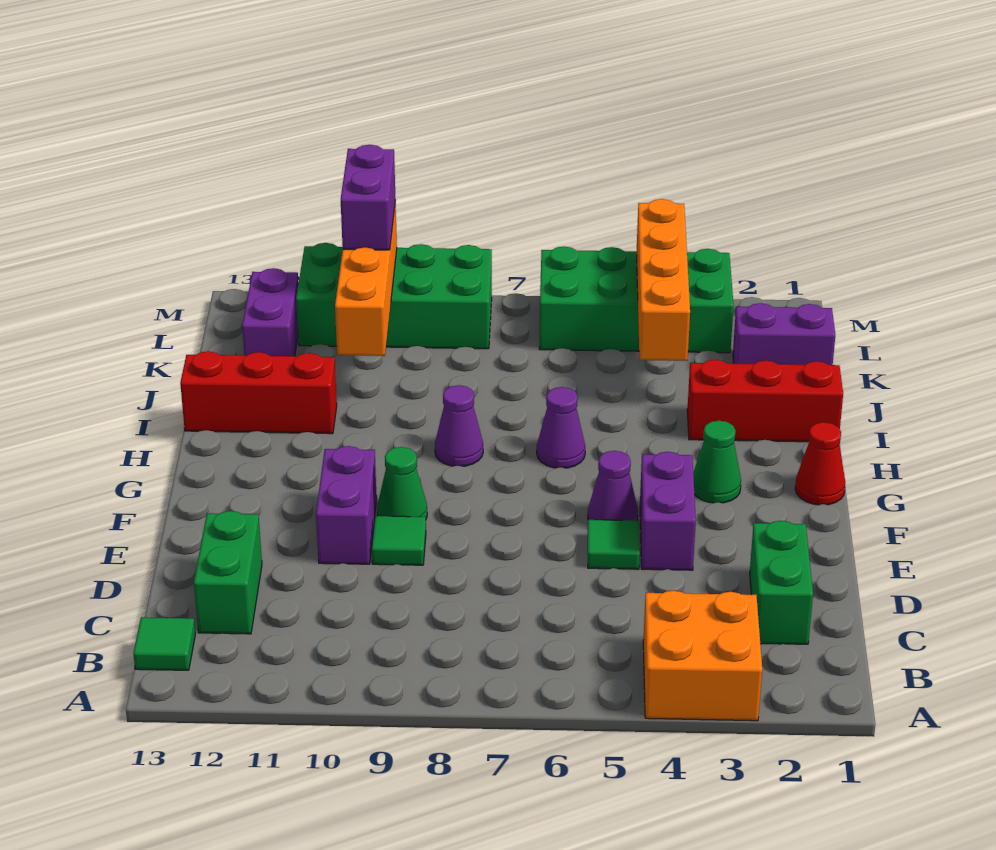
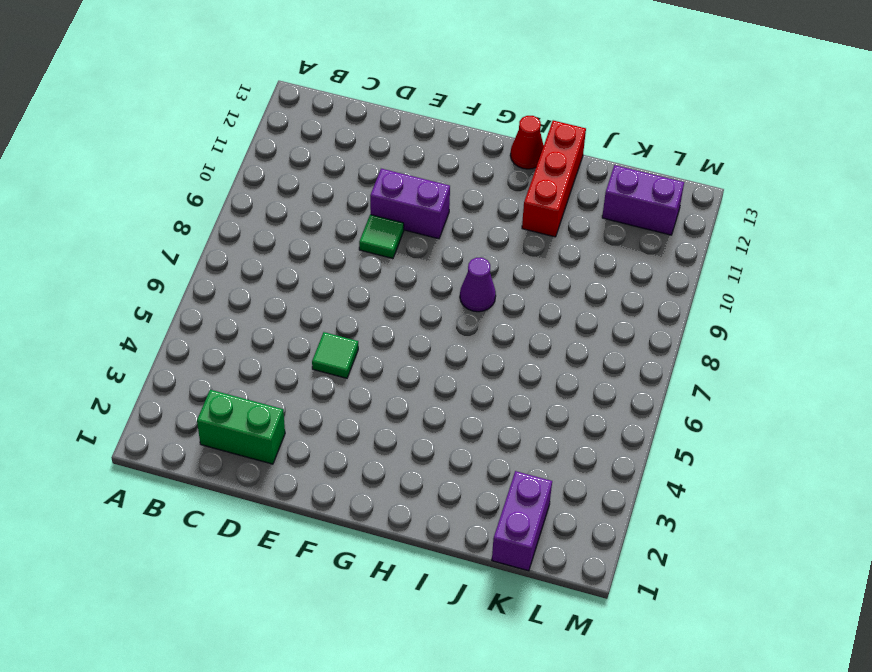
red 1x1 cone [510,116,544,169] -> red 1x1 cone moved to [795,422,845,505]
none -> orange 2x2 brick [643,591,762,721]
none -> green 1x1 tile [133,617,195,670]
none -> green 1x2 brick [194,511,262,634]

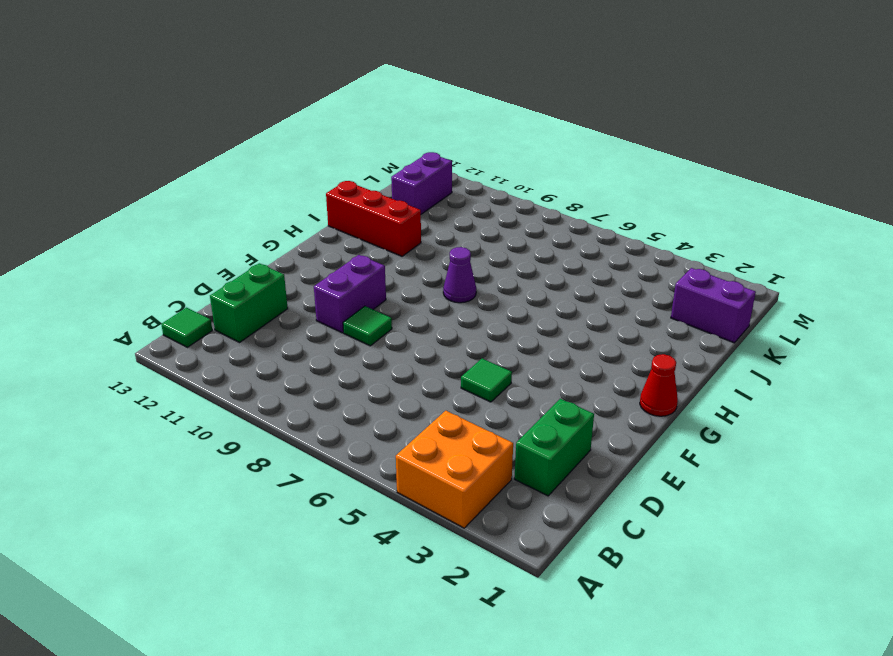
none -> purple 1x2 brick [640,452,696,570]
none -> purple 1x1 cone [588,451,638,521]
none -> green 1x1 cone [377,447,427,518]

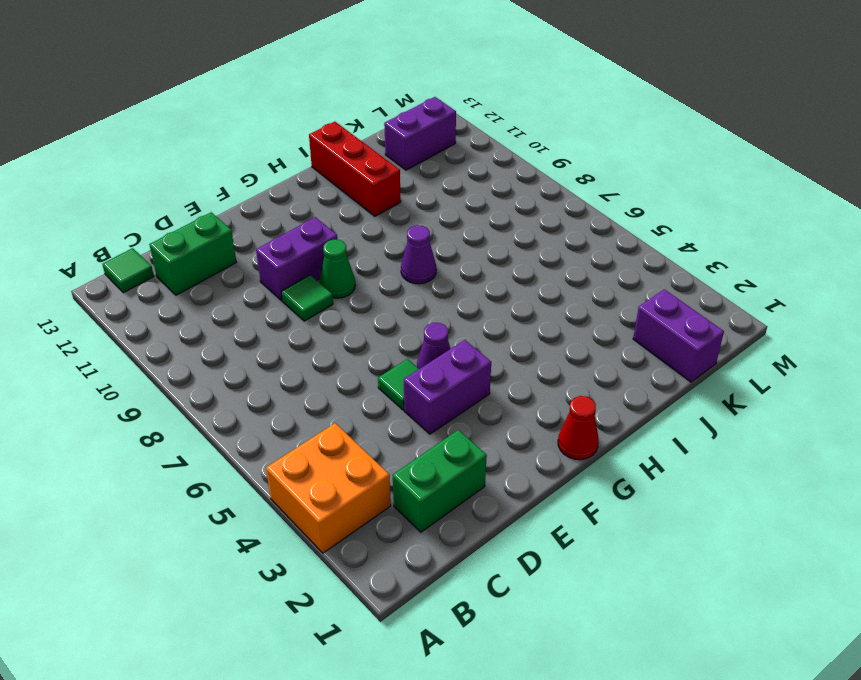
none -> green 1x1 cone [693,421,741,503]
none -> purple 1x1 cone [537,387,585,468]
none -> red 1x3 brick [687,360,843,442]

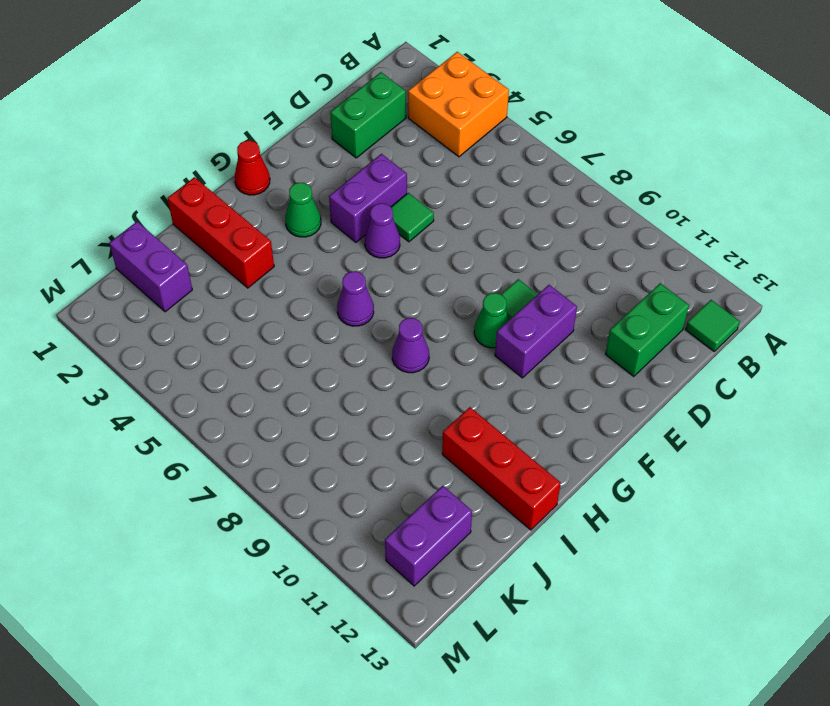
none -> green 2x4 brick [539,246,734,353]
none -> green 2x4 brick [296,243,492,349]
none -> orange 1x4 brick [637,199,690,361]

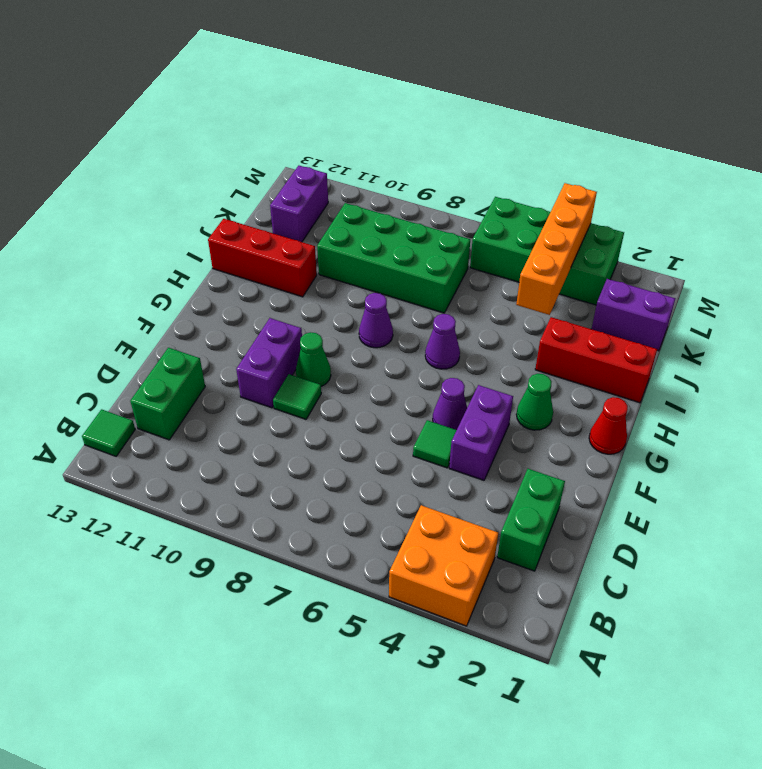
green 2x4 brick [317,203,470,313] -> green 2x4 brick moved to [296,243,492,349]
none -> orange 1x4 brick [335,200,397,356]
none -> purple 1x2 brick [341,145,395,250]

